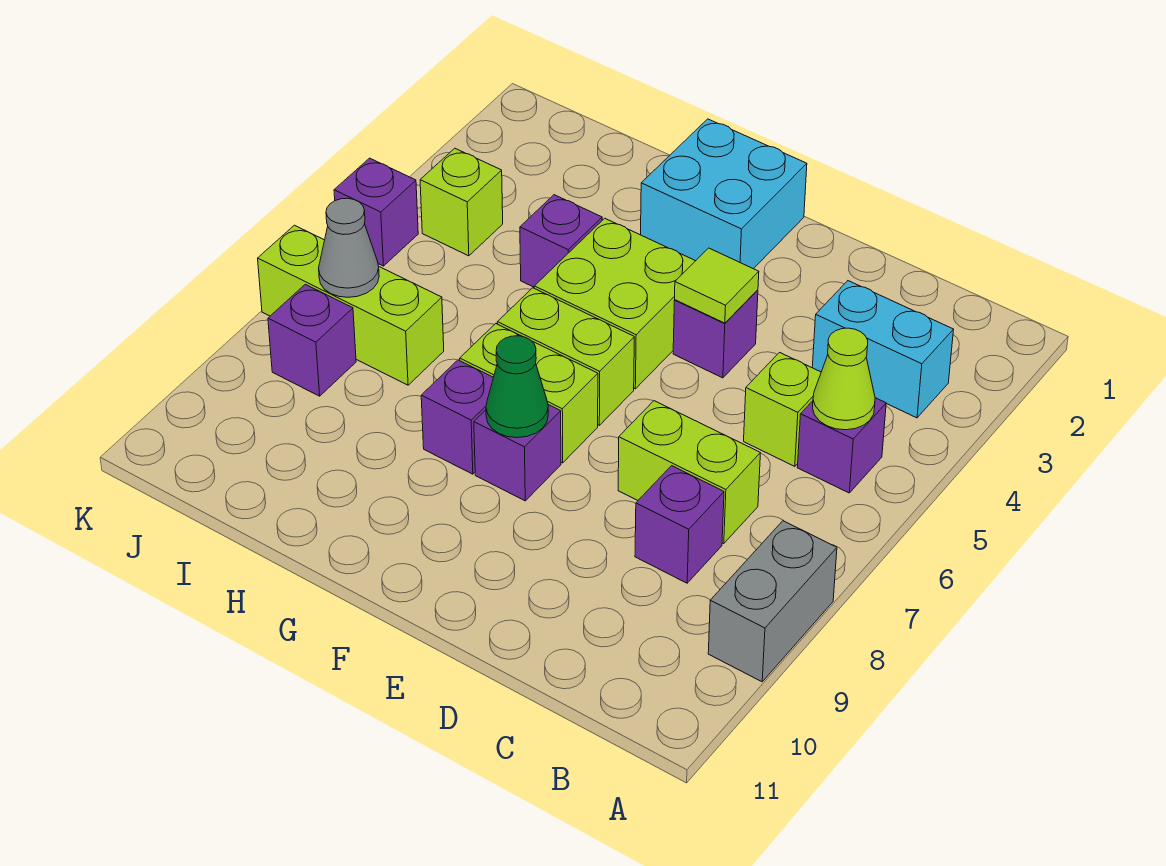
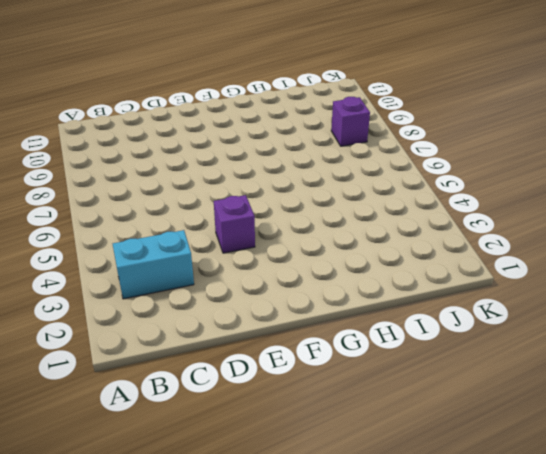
none -> grey 1x2 brick [708,521,837,682]
none -> purple 1x1 brick [797,398,886,493]
none -> lime 1x1 brick [744,353,821,466]

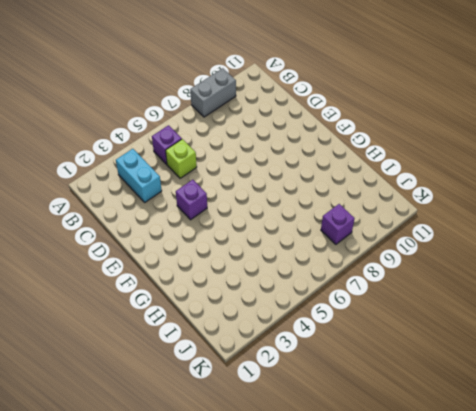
none -> lime 1x2 brick [618,401,760,544]
none -> purple 1x1 brick [635,466,724,583]
none -> cyan 2x2 brick [641,119,807,269]

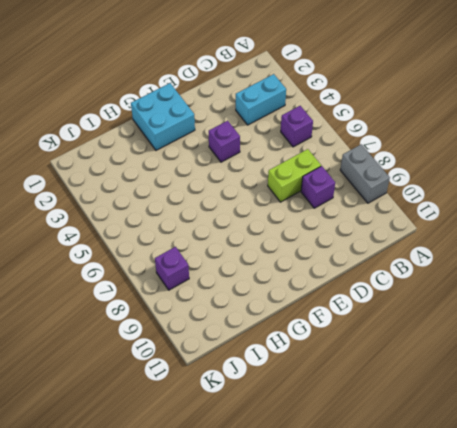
none -> lime 1x1 brick [744,353,821,466]
none -> lime 2x2 brick [534,218,695,389]
none -> lime 1x2 brick [497,288,634,425]

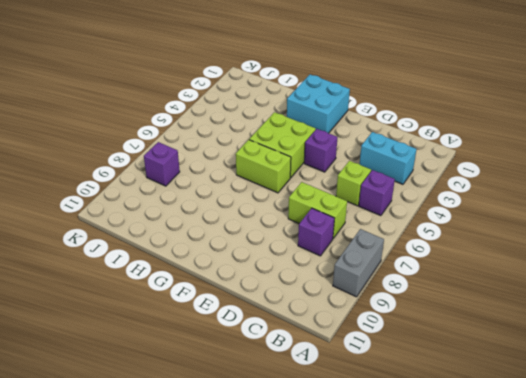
none -> lime 1x2 brick [460,324,598,463]
none -> purple 1x1 brick [474,405,561,501]
none -> purple 1x1 brick [421,360,493,474]

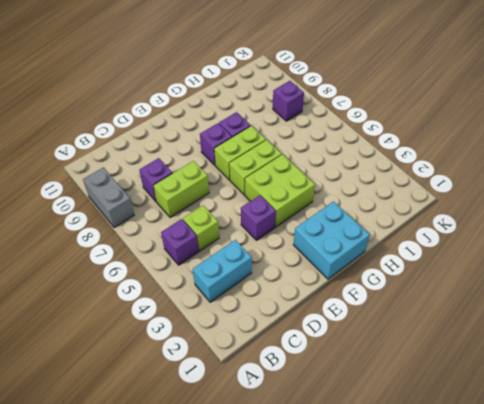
none -> purple 1x1 brick [520,195,602,287]
none -> lime 1x3 brick [258,225,444,385]
none -> lime 1x1 brick [420,148,503,256]

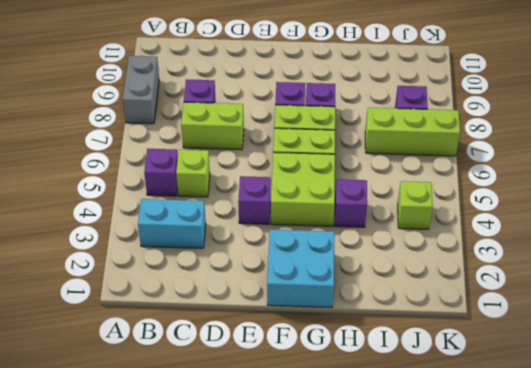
none -> purple 1x1 brick [334,158,418,266]
none -> lime 1x1 cone [813,328,875,430]
none -> lime 1x1 tile [675,248,759,323]

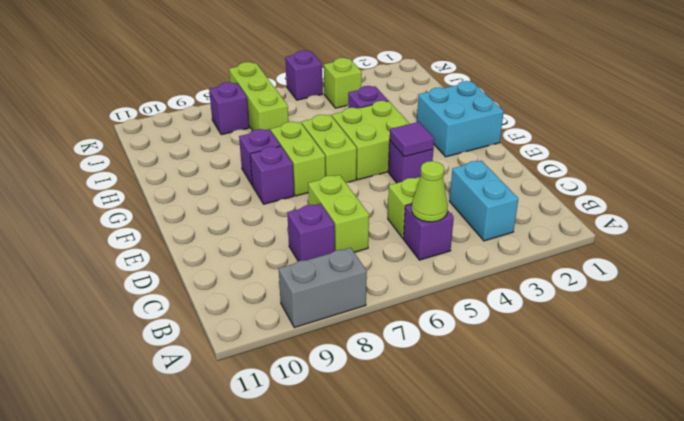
purple 1x1 tile [390,122,434,157] -> lime 1x1 tile [675,248,759,323]
none -> green 1x1 cone [486,336,548,438]
none -> grey 1x1 cone [319,198,379,297]

